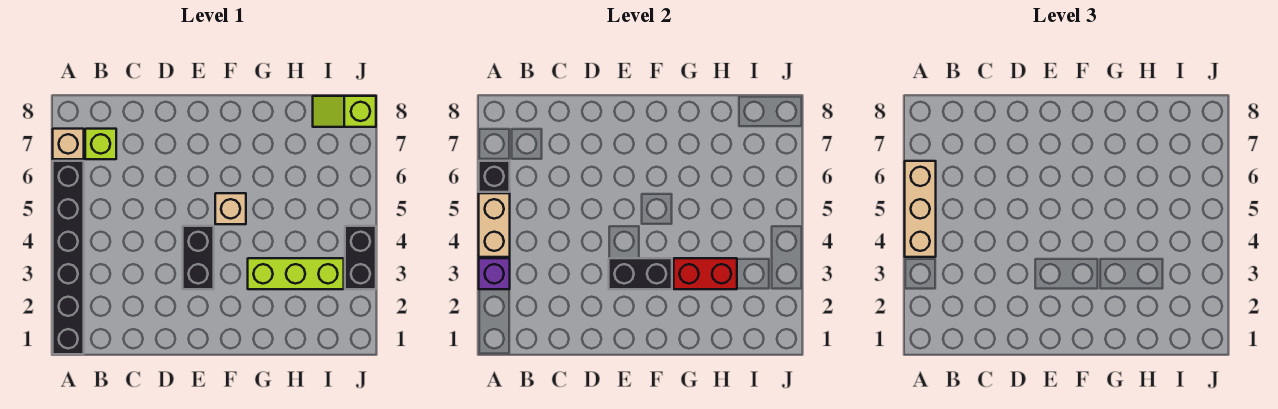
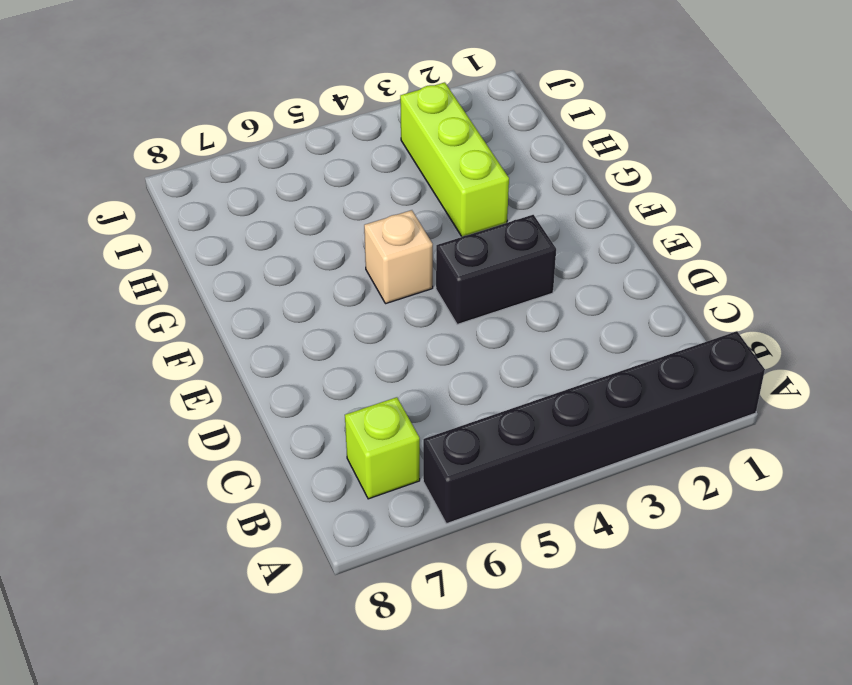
none -> tan 1x1 brick [53,129,84,159]
none -> lime 1x2 slope [313,96,376,127]
none -> black 1x2 brick [345,226,376,289]

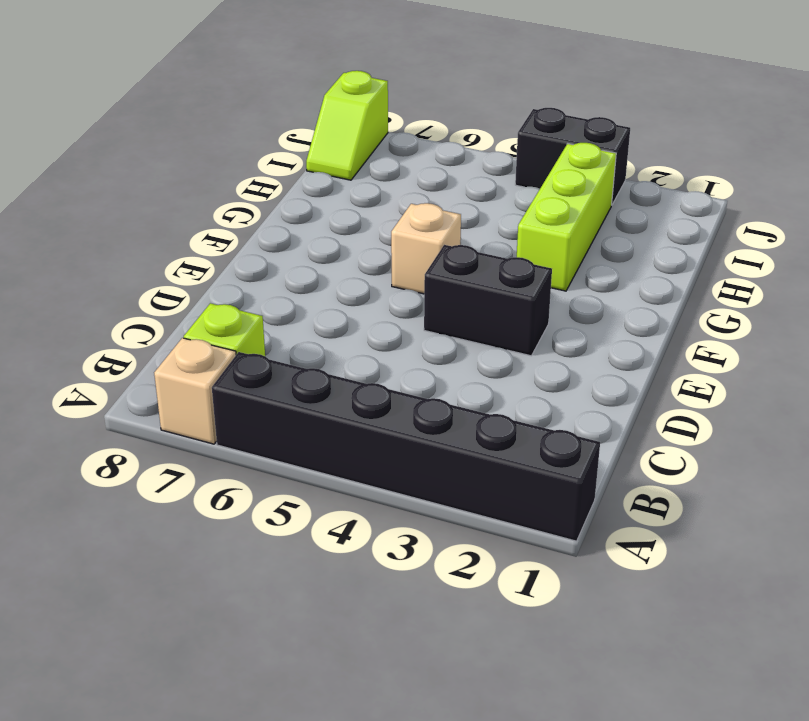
none -> purple 1x1 brick [479,258,510,289]
none -> tan 1x2 brick [479,193,510,257]
none -> black 1x1 brick [479,161,510,192]

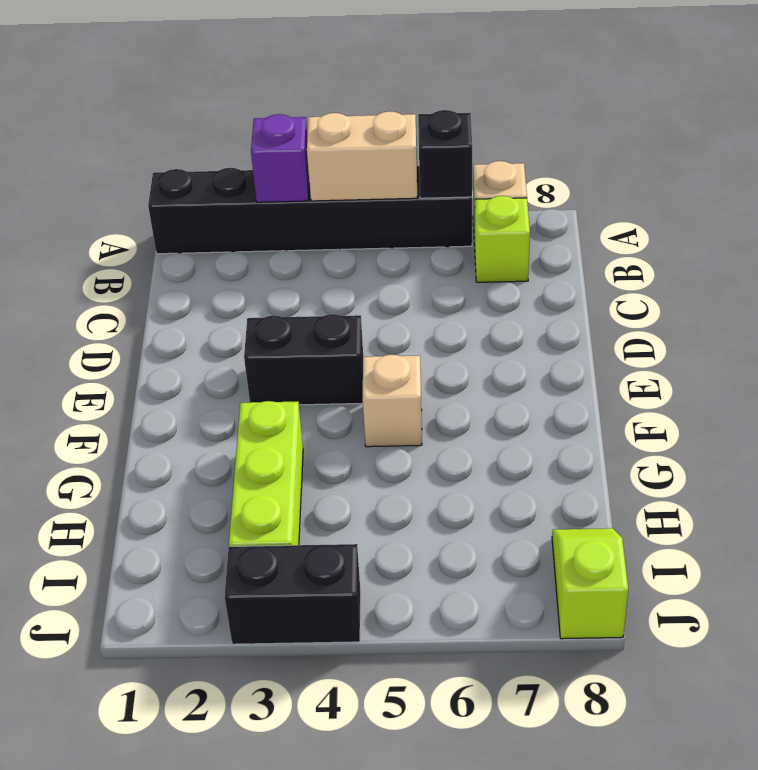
none -> black 1x2 brick [609,258,672,289]
none -> red 1x2 brick [674,258,737,289]
none -> tan 1x3 brick [905,161,936,257]

